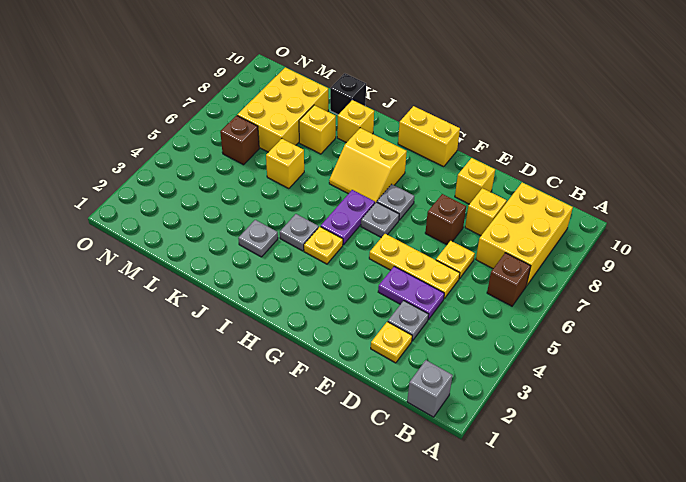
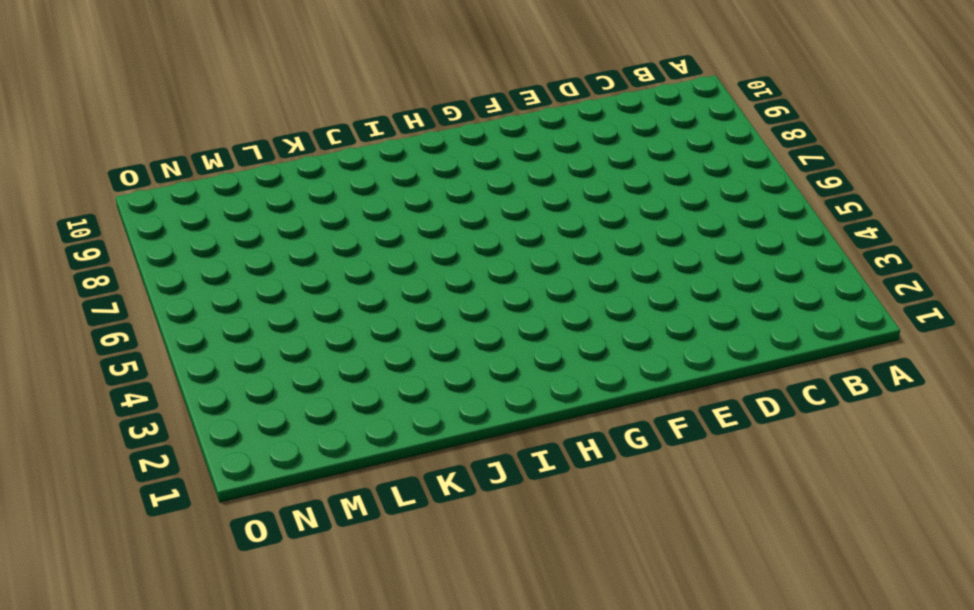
none -> grey 1x1 brick [407,360,453,417]
none -> brown 1x1 brick [487,253,531,306]
none -> yellow 2x3 brick [476,183,573,286]

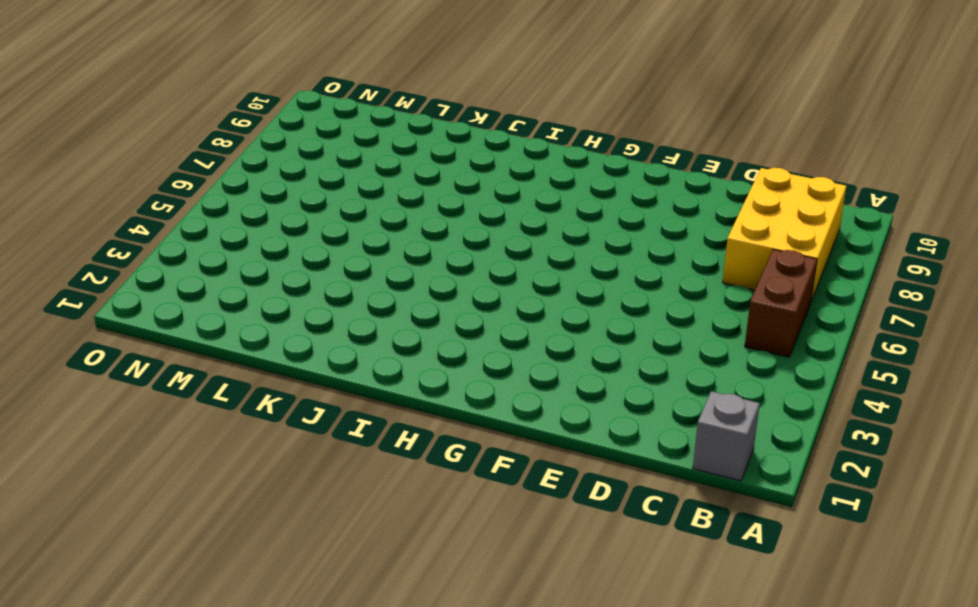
brown 1x2 brick [745,249,817,357] -> brown 1x1 brick [487,253,531,306]
none -> yellow 1x1 plate [371,322,412,363]
none -> grey 1x1 plate [388,301,429,341]
none -> purple 1x2 plate [378,266,444,320]

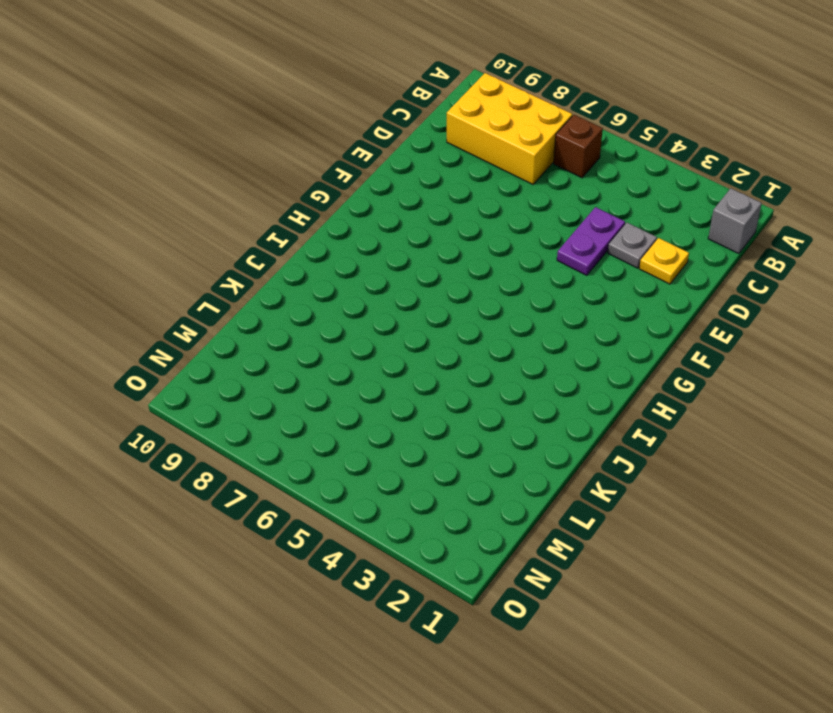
none -> yellow 1x3 plate [369,234,460,299]
none -> yellow 1x1 plate [436,241,475,279]
none -> yellow 1x1 brick [465,188,507,236]

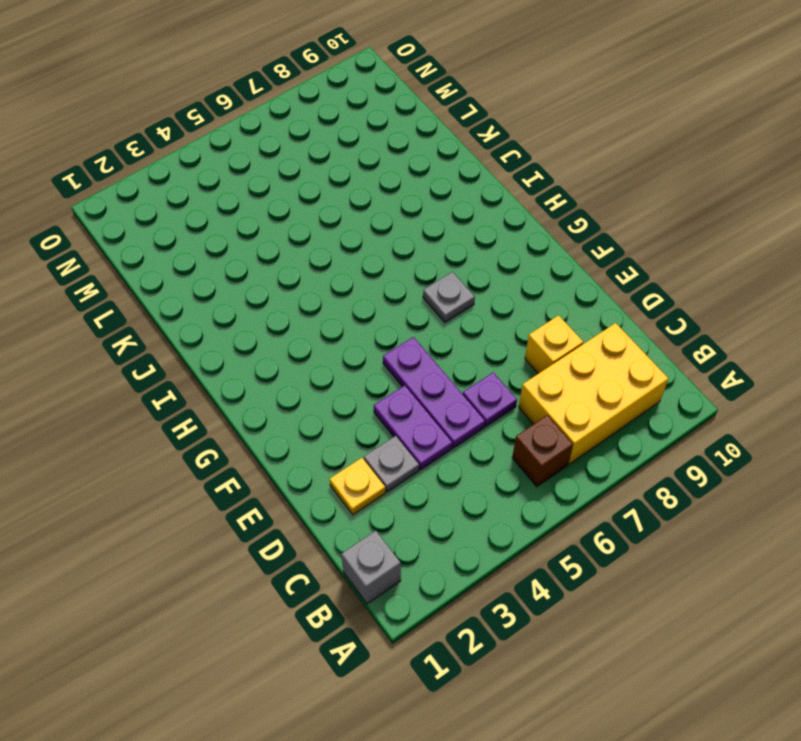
purple 1x3 plate [383,337,485,448] -> yellow 1x3 plate [369,234,460,299]
purple 1x1 plate [463,373,517,426] -> yellow 1x1 plate [436,241,475,279]
none -> brown 1x1 brick [425,194,466,245]
none -> yellow 1x1 brick [455,158,495,204]
none -> grey 1x1 plate [361,202,399,237]

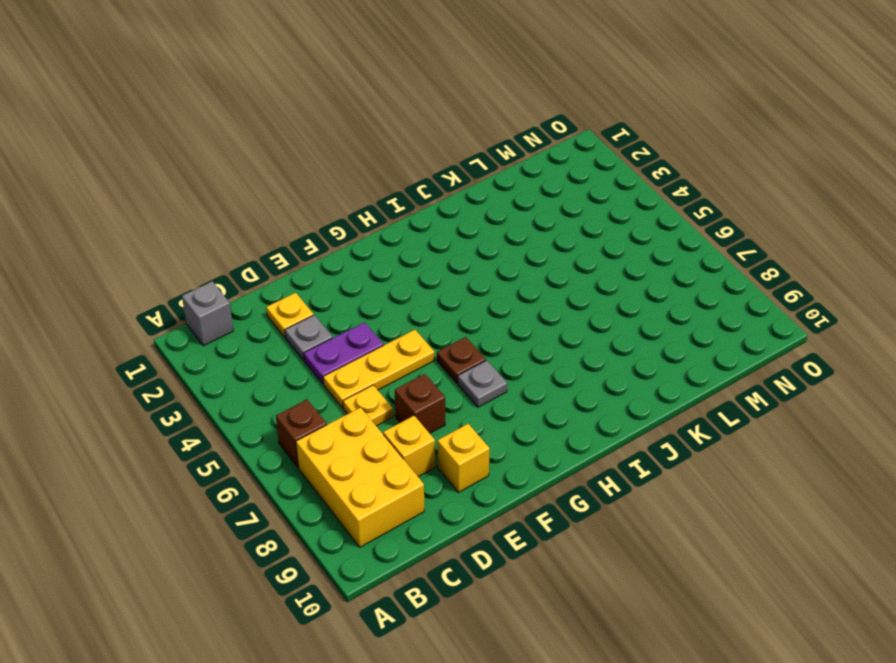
brown 1x1 plate [437,337,486,383] -> grey 1x1 plate [361,202,399,237]
none -> yellow 1x2 brick [398,106,460,167]
none -> yellow 1x1 plate [304,227,343,264]
none -> purple 1x2 plate [321,190,375,245]

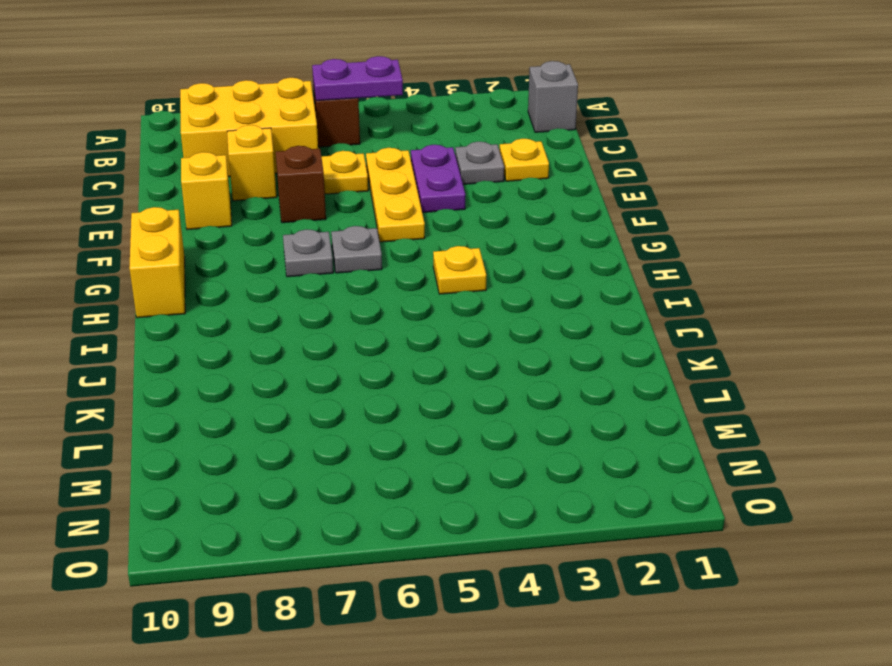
purple 1x2 plate [312,56,403,101] -> purple 1x2 plate moved to [321,190,375,245]
none -> yellow 2x2 slope [329,128,407,203]
none -> grey 1x1 plate [280,214,319,251]
none -> grey 1x1 plate [238,220,278,257]

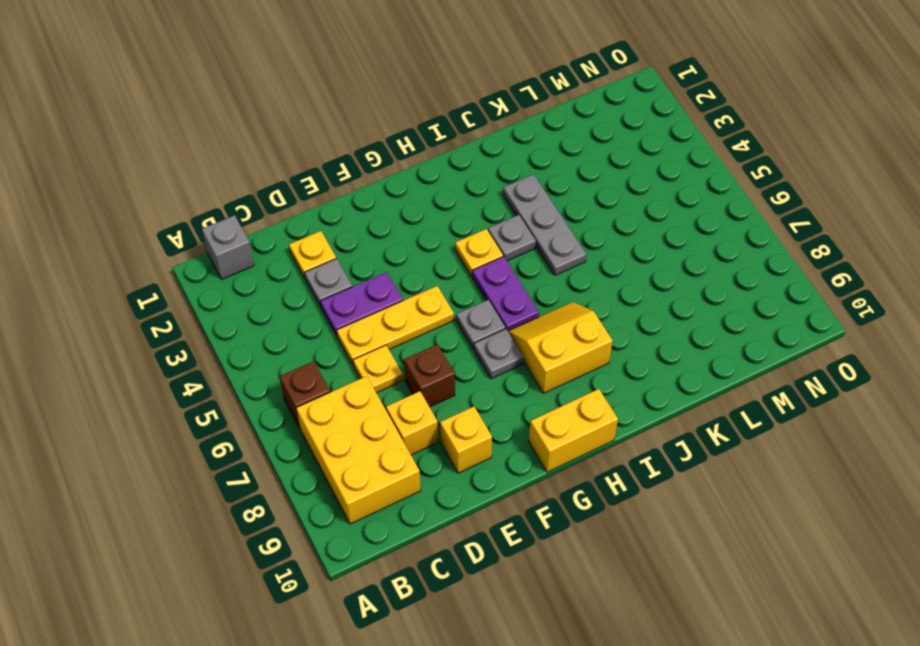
grey 1x3 plate [503,174,587,275] -> grey 1x1 plate [238,220,278,257]
none -> yellow 1x1 brick [337,100,374,143]
none -> yellow 1x1 brick [266,139,304,189]
none -> yellow 1x1 brick [299,105,336,154]

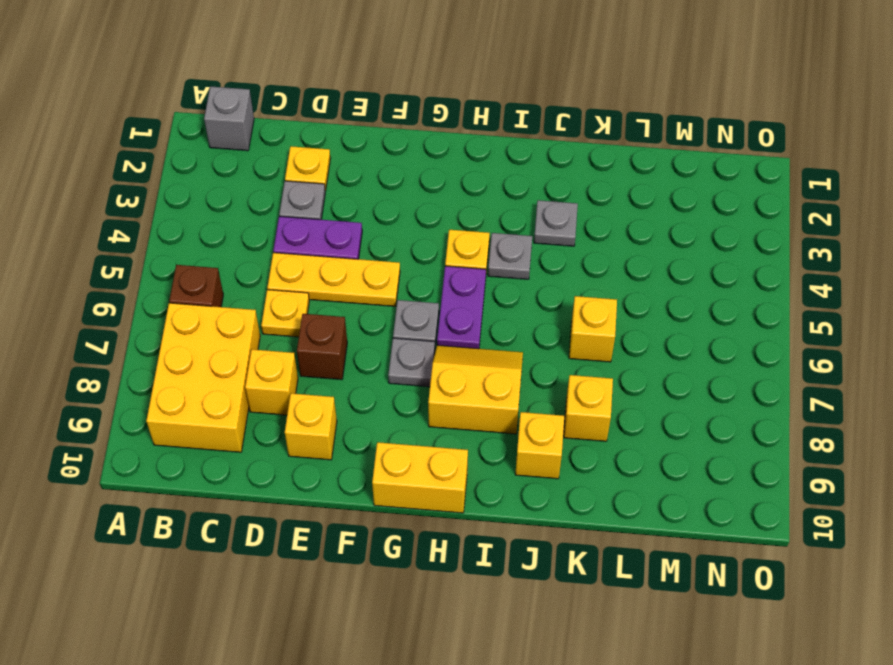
none -> black 1x1 brick [330,73,366,115]
none -> yellow 2x3 brick [237,68,328,152]
none -> brown 1x1 brick [220,115,259,165]

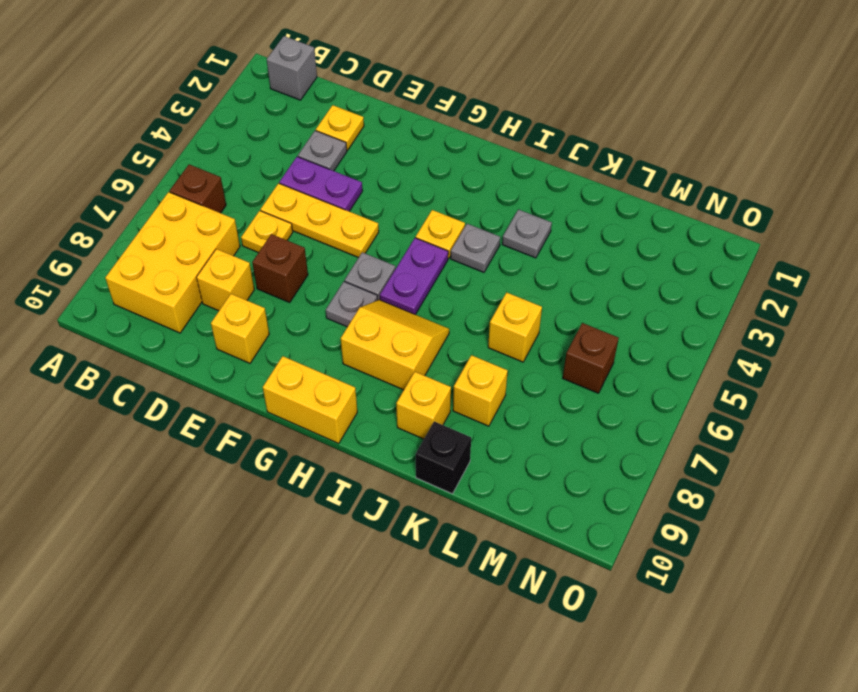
none -> yellow 2x3 brick [237,68,328,152]

